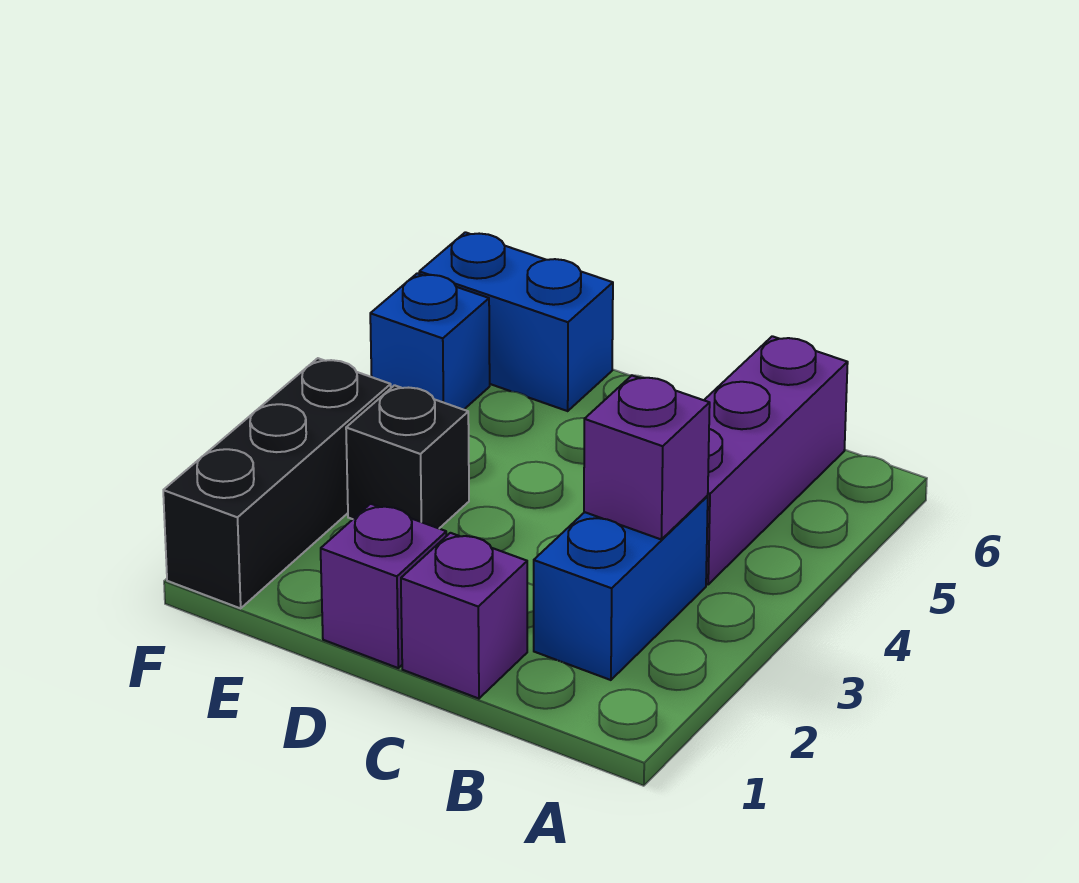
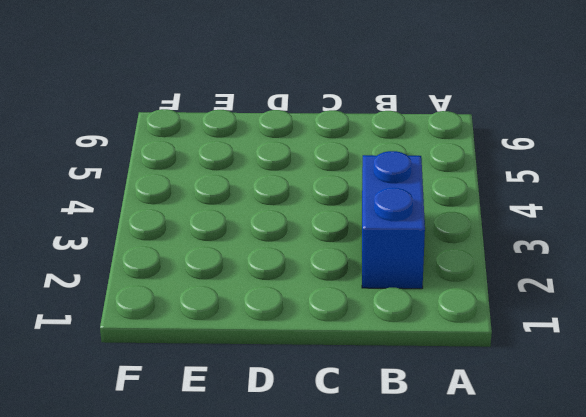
none -> purple 1x3 brick [704,336,848,584]
none -> purple 1x1 brick [401,533,527,699]

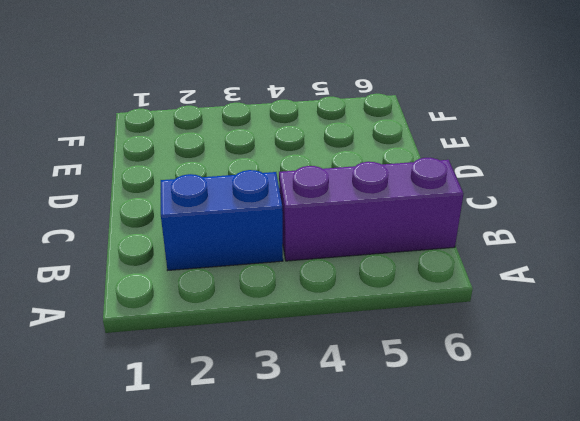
none -> purple 1x1 brick [401,533,527,699]
none -> purple 1x1 brick [321,504,447,668]

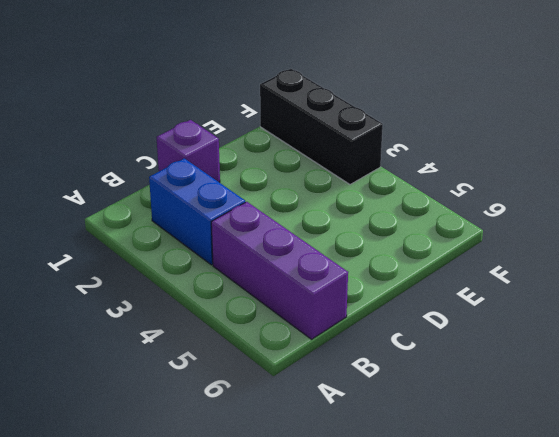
none -> purple 1x1 brick [321,504,447,668]
none -> black 1x1 brick [346,385,469,528]

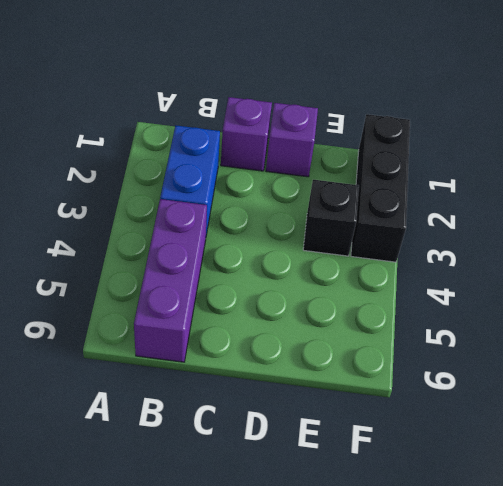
none -> blue 1x2 brick [419,232,613,411]
none -> blue 1x1 brick [370,273,490,410]

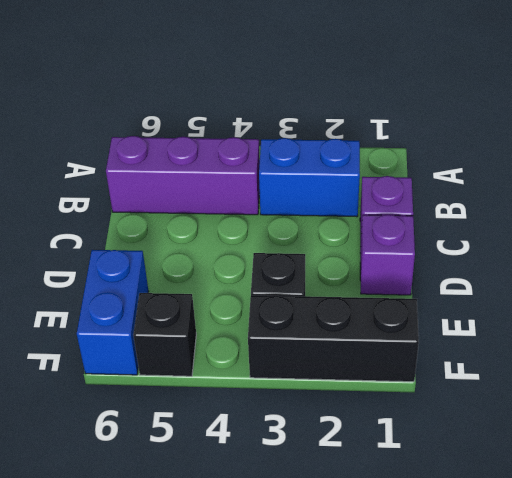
black 1x1 brick [133,293,196,376] -> blue 1x1 brick [370,273,490,410]
none -> purple 1x1 brick [584,376,710,539]

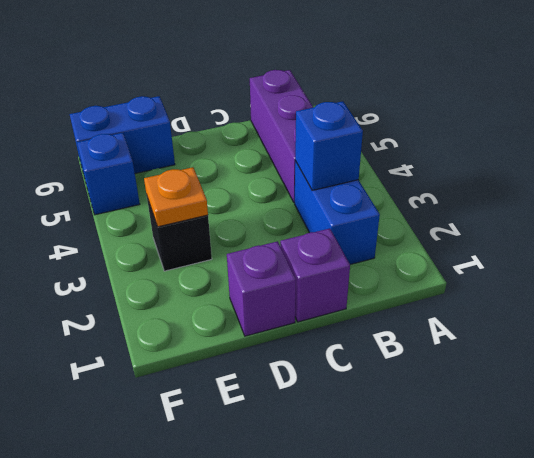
blue 1x1 brick [295,101,363,190] -> purple 1x1 brick [584,376,710,539]
orange 1x1 plate [144,167,208,227] -> none
none -> black 1x3 brick [163,358,391,608]

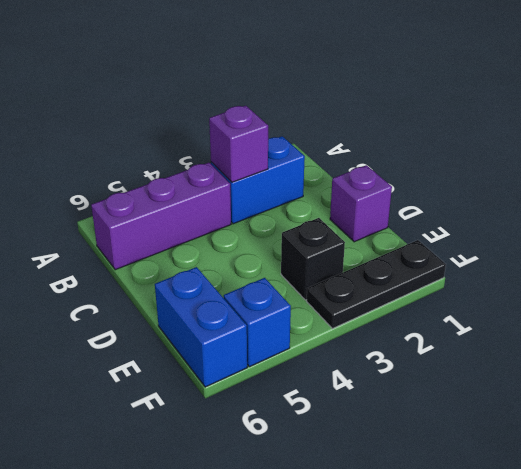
black 1x3 plate [307,240,446,329] -> black 1x3 brick [163,358,391,608]
none -> purple 1x1 brick [401,533,527,699]

